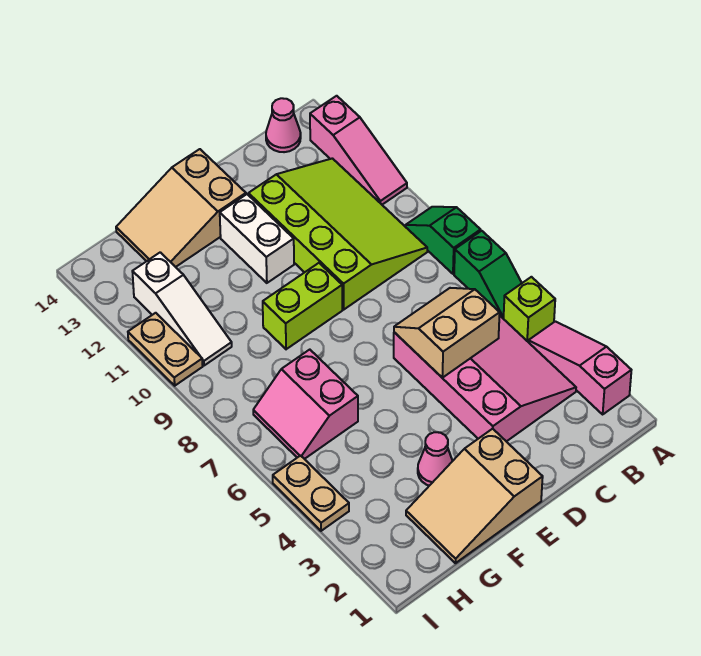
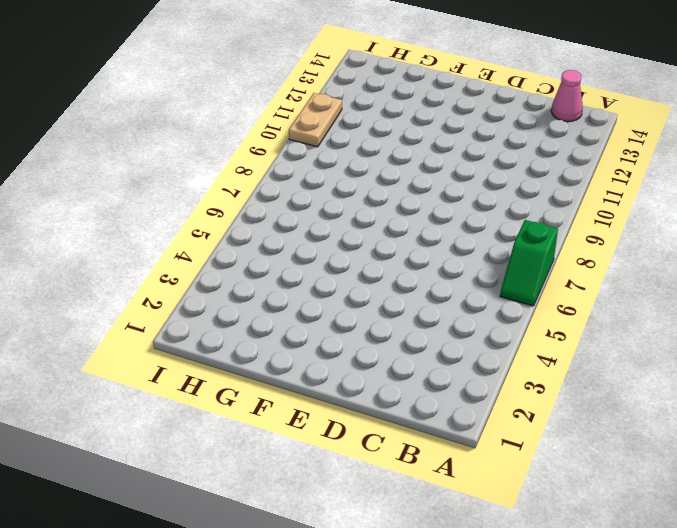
none -> pink 1x3 slope [528,321,631,414]
none -> lime 1x1 brick [504,277,555,341]
none -> green 1x2 slope [406,207,481,274]

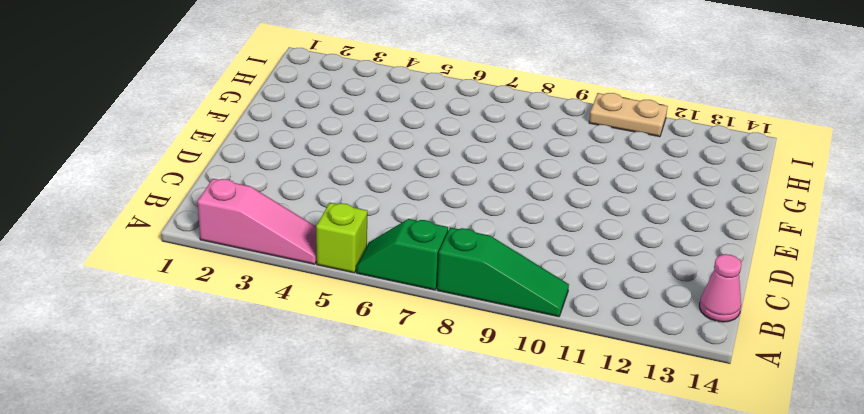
green 1x3 slope [437,227,569,317] -> green 1x2 slope [406,207,481,274]
none -> pink 1x3 slope [310,96,407,205]
none -> pink 3x4 slope [394,315,576,442]
none -> lime 3x4 slope [248,158,427,310]

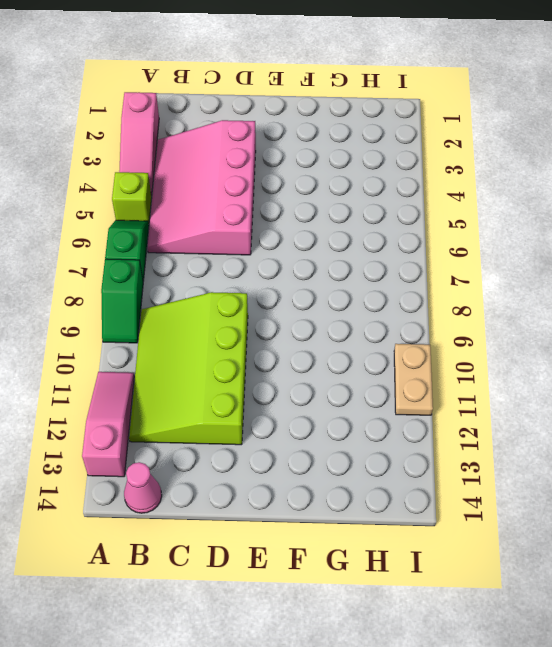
none -> tan 2x3 slope [406,429,543,563]
none -> lime 1x2 brick [263,263,342,349]
none -> white 1x2 brick [220,194,294,283]

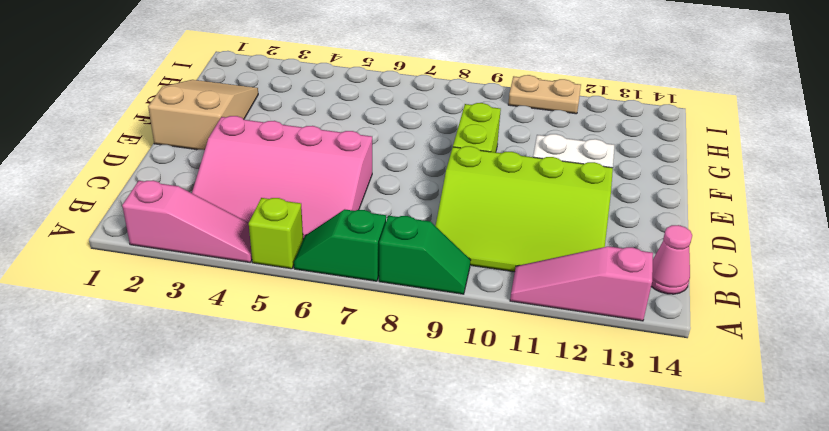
none -> tan 2x3 slope [116,149,246,267]
none -> pink 1x1 cone [418,432,452,486]
none -> pink 2x2 slope [253,350,358,459]

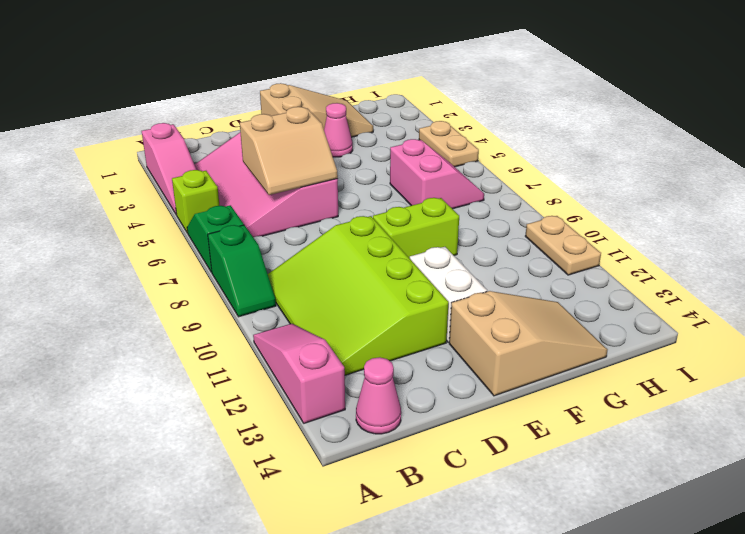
none -> white 1x3 slope [132,252,232,366]

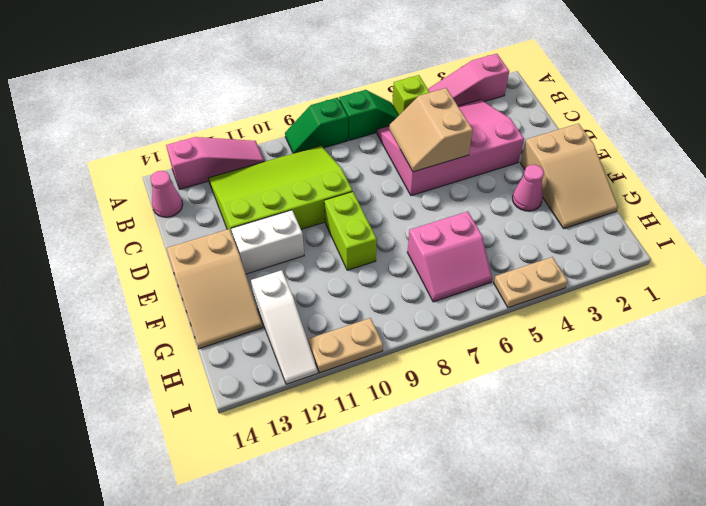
white 1x3 slope [251,270,318,384] -> white 1x3 slope turned to [132,252,232,366]

